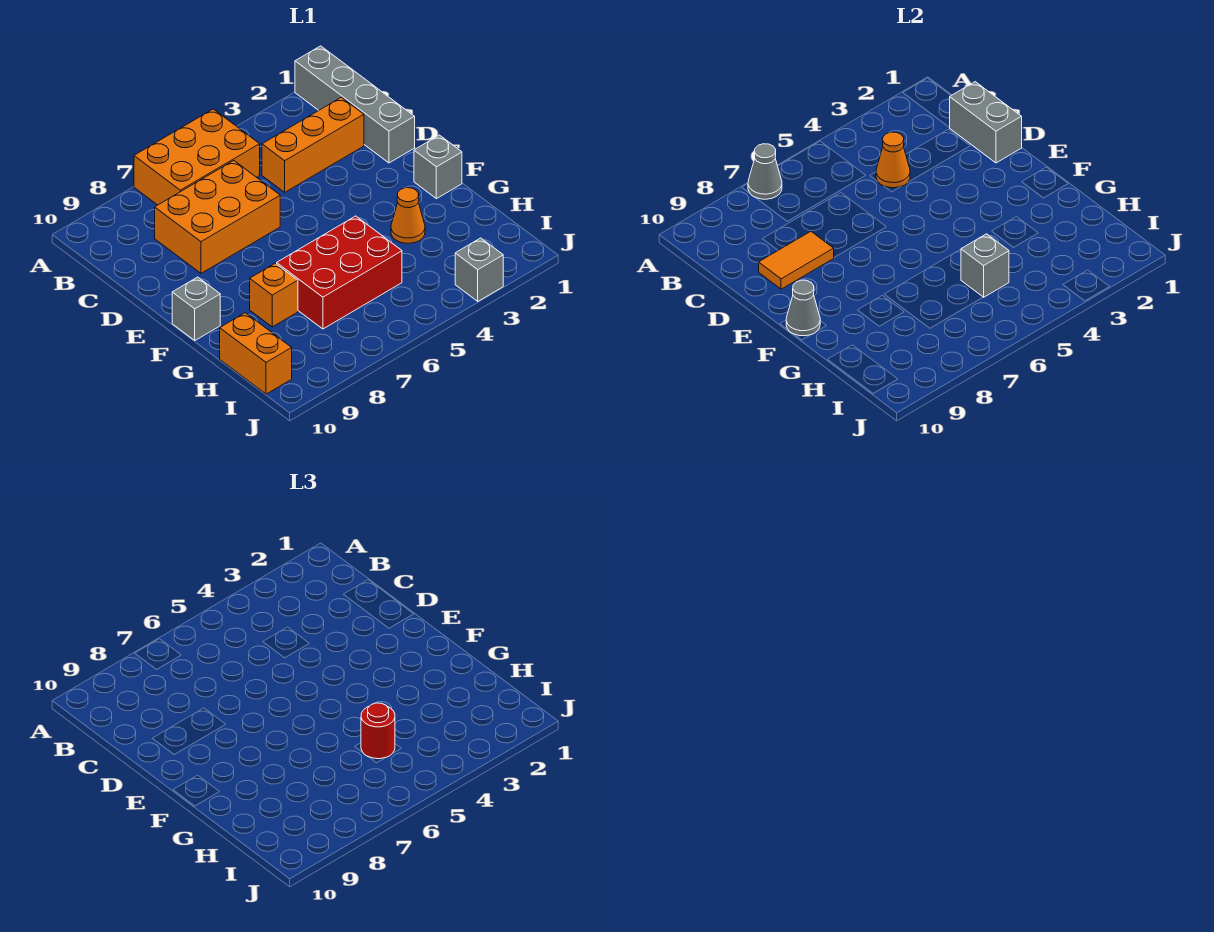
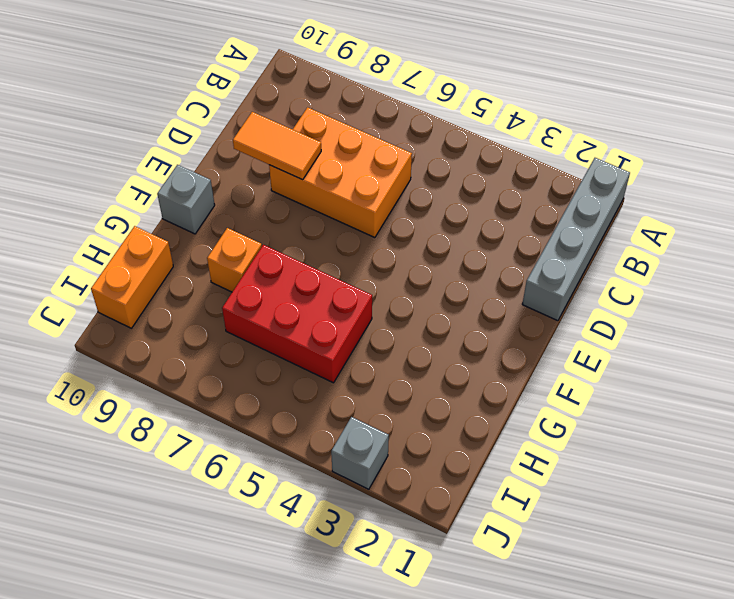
none -> orange 2x3 brick [134,109,260,205]
none -> orange 1x3 brick [262,97,364,192]
none -> grey 1x1 brick [414,135,462,199]

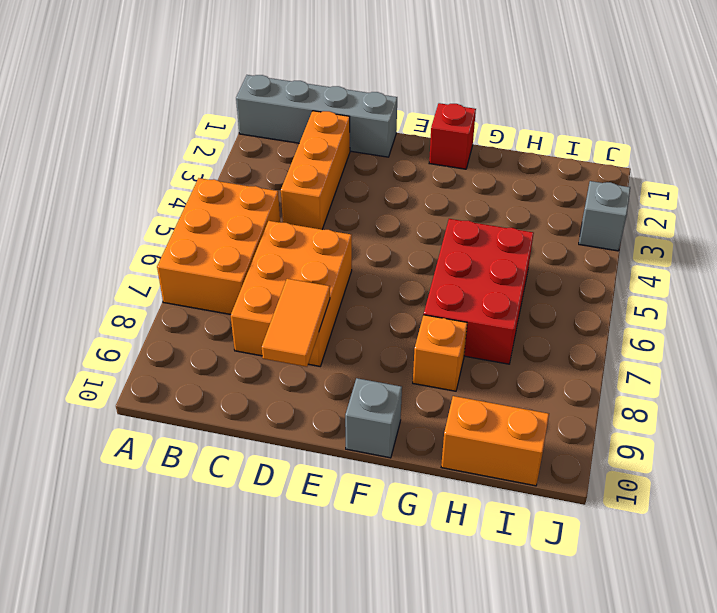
red 1x1 brick [429,103,476,169] -> grey 1x1 brick [414,135,462,199]
none -> orange 1x1 cone [391,188,425,243]
none -> grey 1x1 cone [748,144,782,199]
none -> grey 1x2 brick [949,82,1022,163]

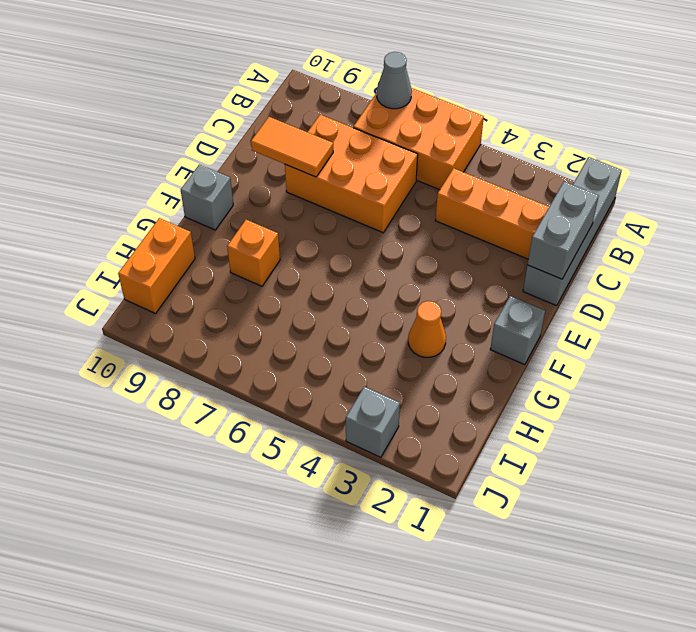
none -> red 2x3 brick [277,216,402,329]
none -> orange 1x1 cone [876,132,910,188]
none -> grey 1x1 cone [786,280,820,336]

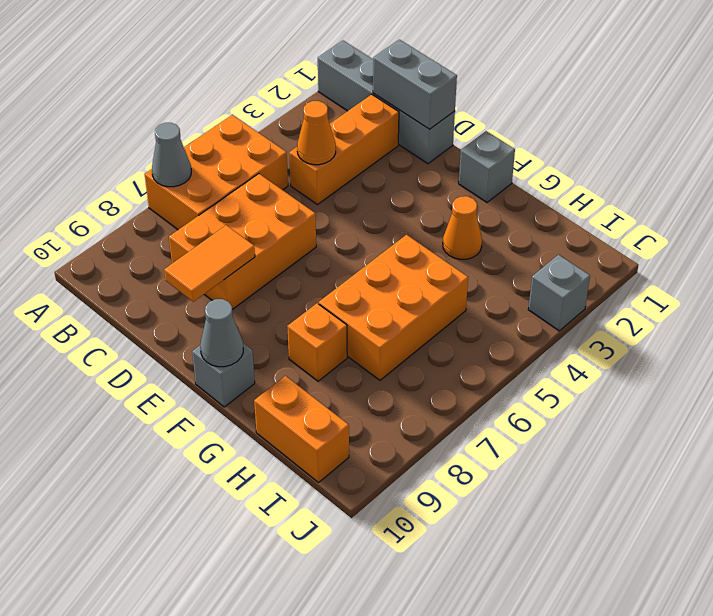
orange 2x3 brick [319,235,468,380] -> red 2x3 brick [277,216,402,329]
none -> grey 1x1 brick [961,234,1009,297]
none -> red 1x1 round brick [361,703,395,759]

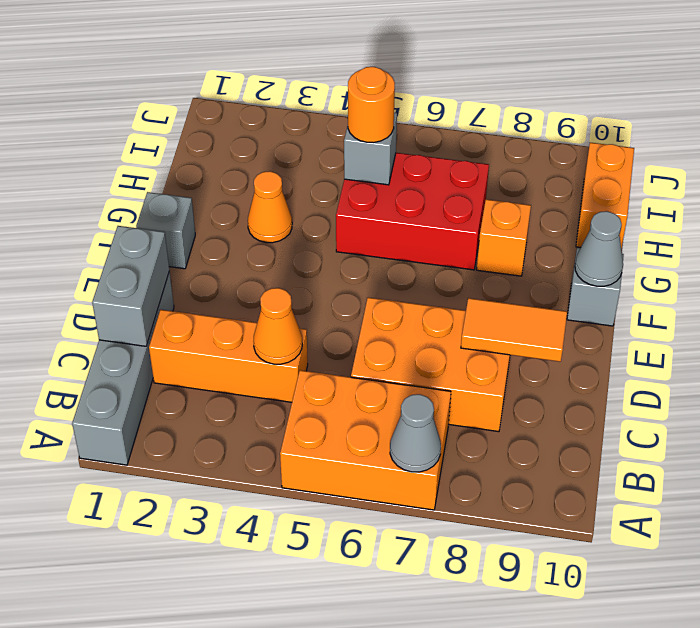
orange 1x1 round brick [348,67,395,143] -> red 1x1 round brick [361,703,395,759]
none -> grey 1x1 brick [455,238,503,301]

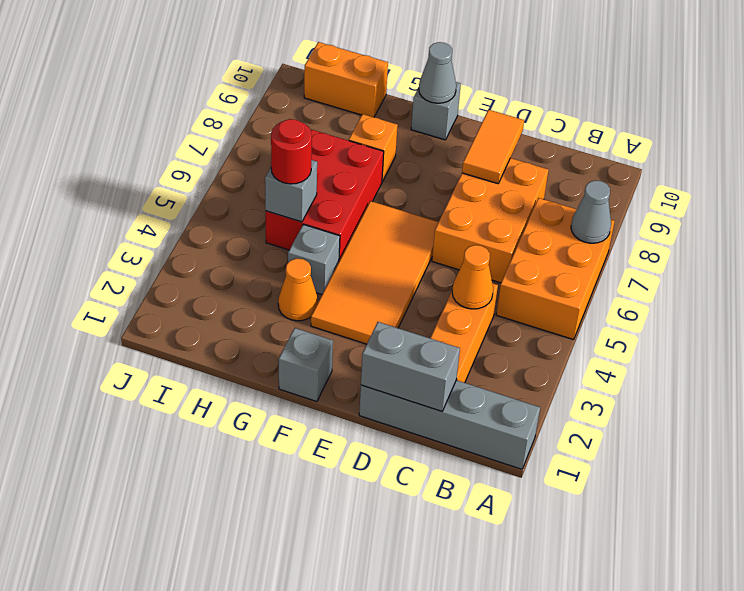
orange 2x4 tile [311,201,438,344] -> none
grey 1x1 brick [288,224,340,294] -> grey 1x1 brick moved to [455,238,503,301]

